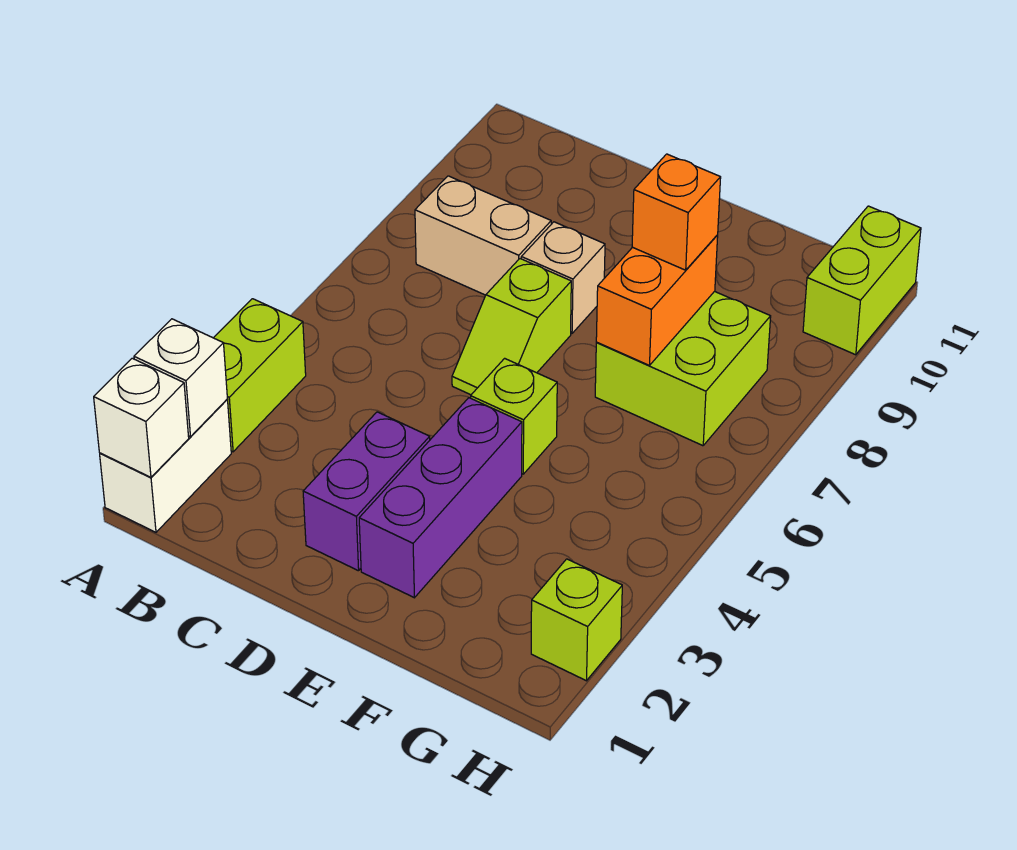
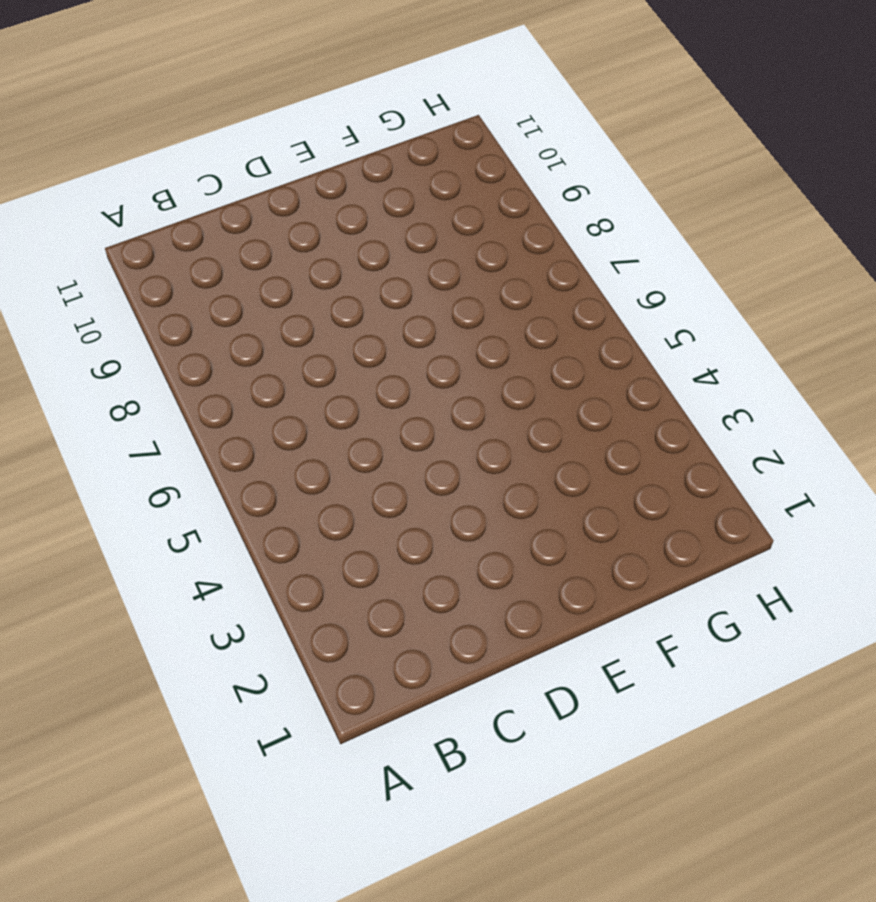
none -> white 1x2 brick [100,400,231,532]
none -> lime 1x2 brick [214,299,306,452]
none -> tan 1x2 brick [415,176,551,295]

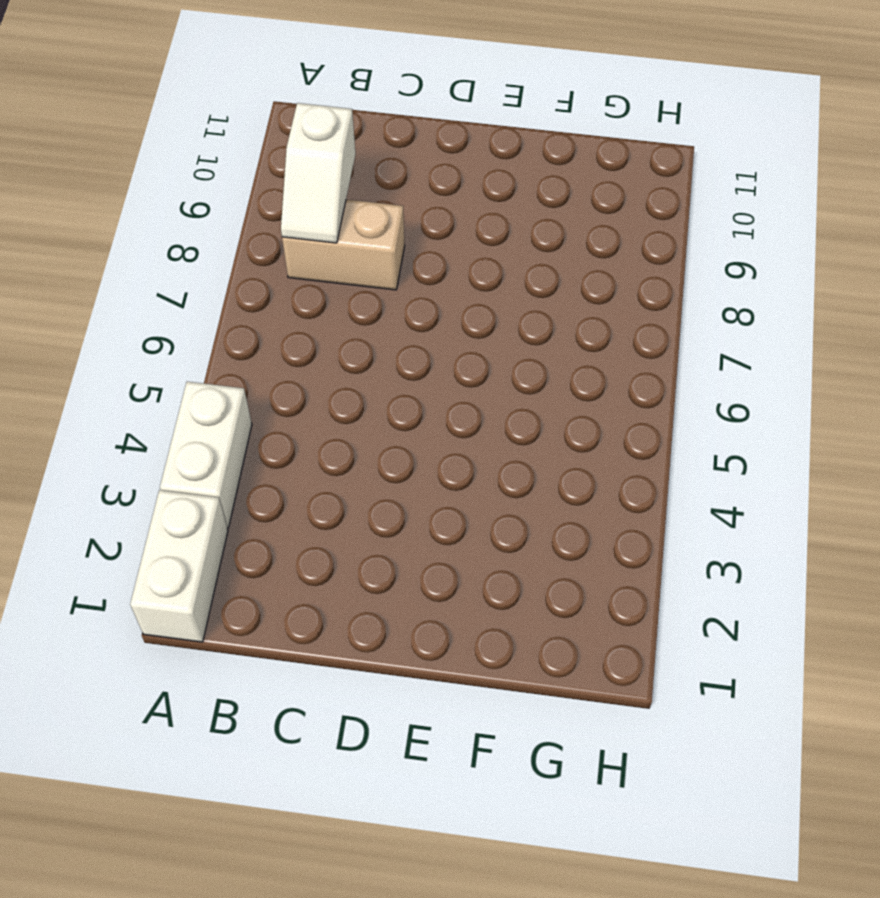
white 1x2 brick [160,382,252,528] -> lime 1x2 brick [214,299,306,452]
white 1x2 slope [281,103,355,243] -> none
none -> purple 1x2 brick [303,412,430,571]
none -> lime 1x2 slope [452,259,571,395]
none -> tan 1x1 brick [521,222,605,333]

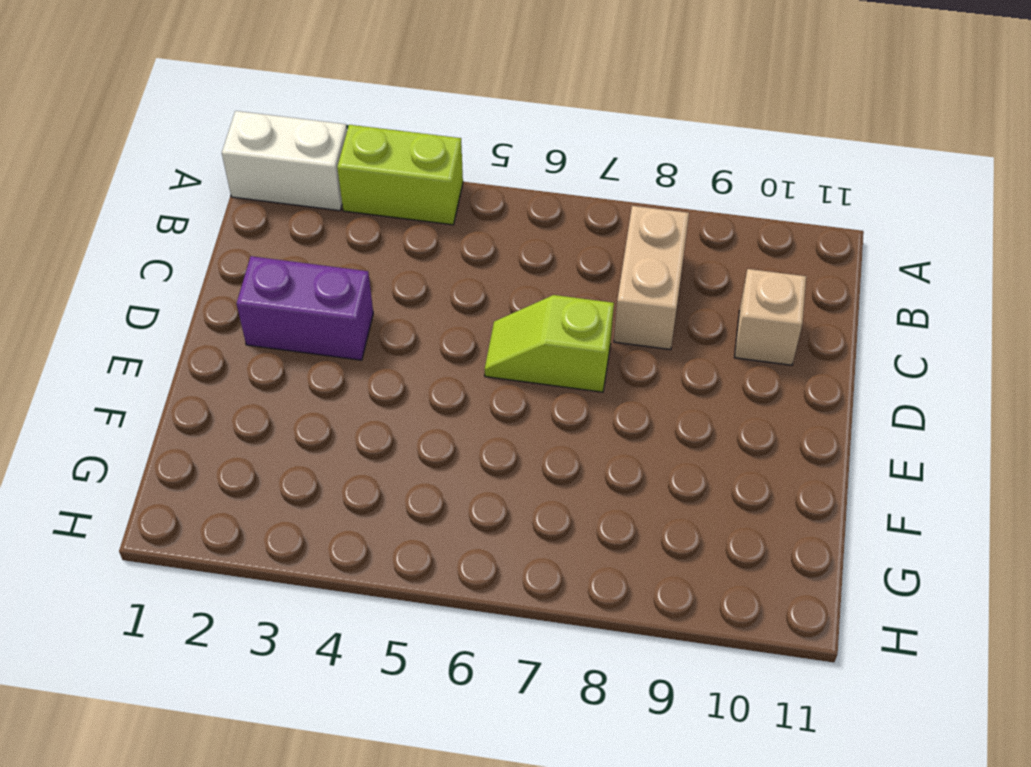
tan 1x1 brick [734,269,806,365] -> tan 1x1 brick moved to [521,222,605,333]
none -> purple 1x3 brick [359,398,522,598]
none -> lime 1x1 brick [471,358,557,474]
none -> lime 2x2 brick [595,291,771,446]

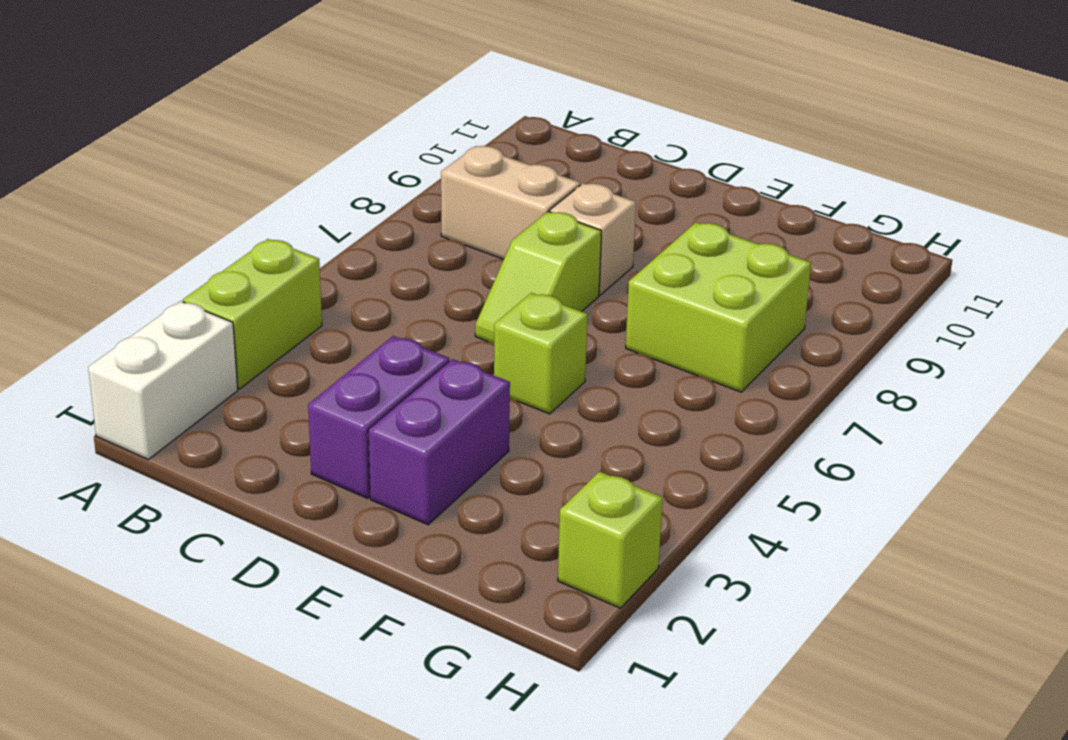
purple 1x2 brick [368,359,510,525] -> purple 1x3 brick [359,398,522,598]
none -> lime 1x2 brick [803,206,921,355]
none -> white 1x1 brick [94,358,189,477]
none -> white 1x1 brick [134,319,227,437]

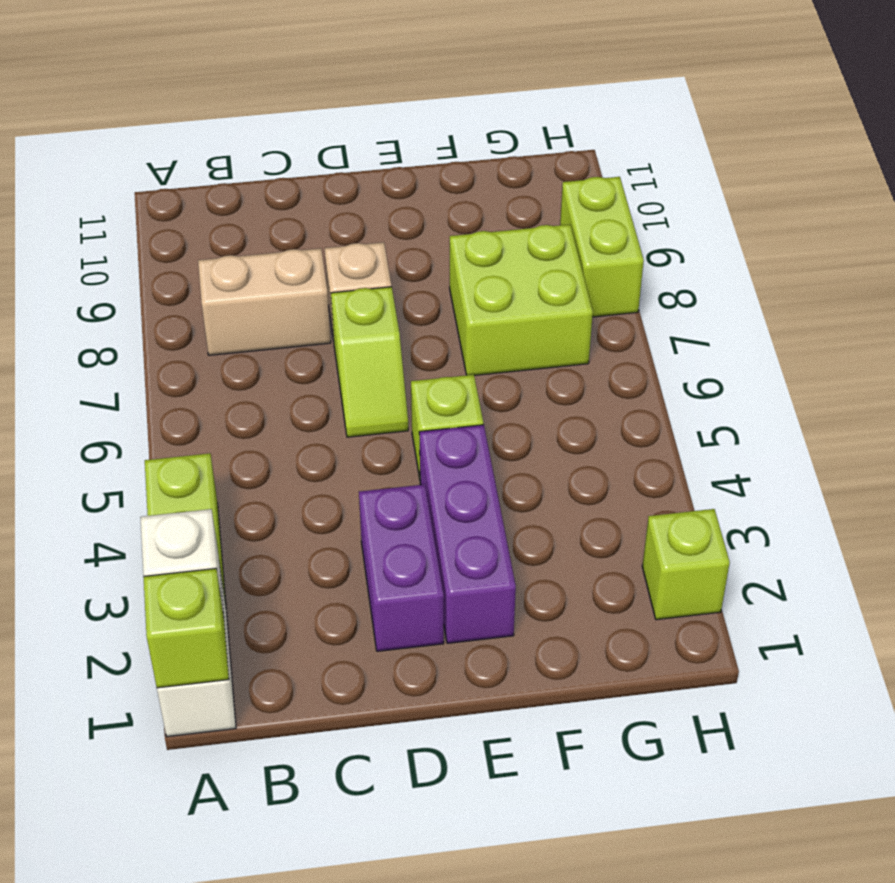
lime 1x1 brick [143,568,229,688] -> white 1x1 brick [94,358,189,477]
lime 1x2 brick [560,177,644,317] -> lime 1x2 brick moved to [803,206,921,355]
none -> orange 1x2 brick [596,235,718,365]
none -> orange 1x1 brick [632,154,721,270]

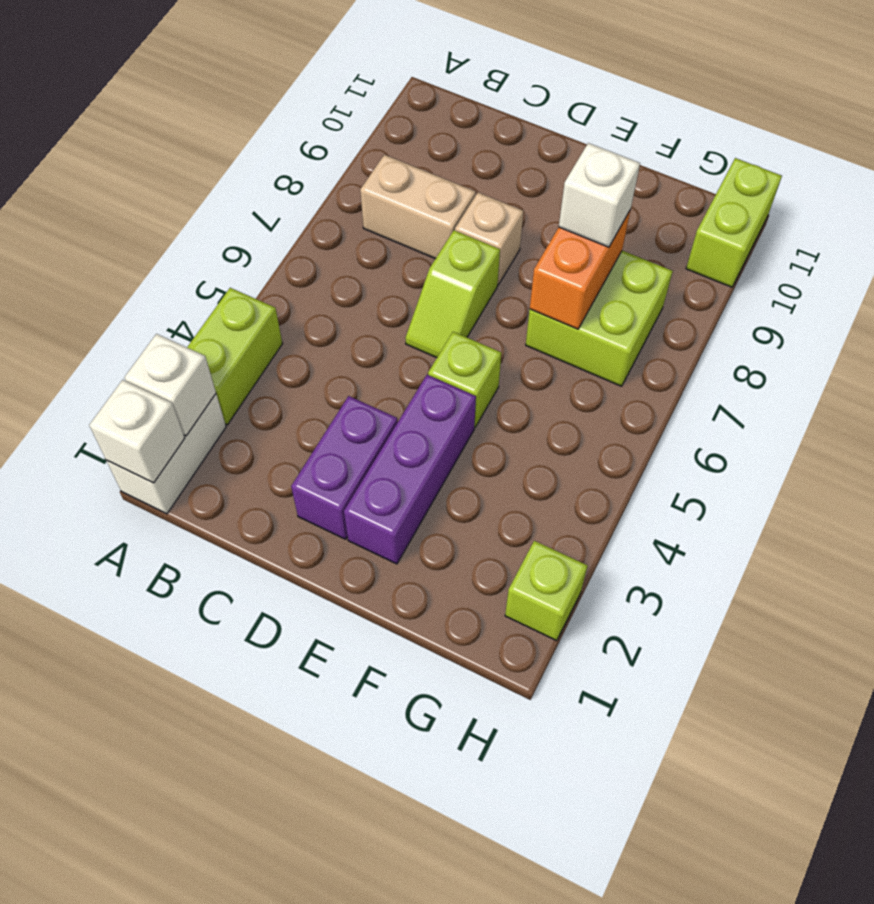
white 1x1 brick [559,143,640,247] -> orange 1x1 brick [632,154,721,270]

